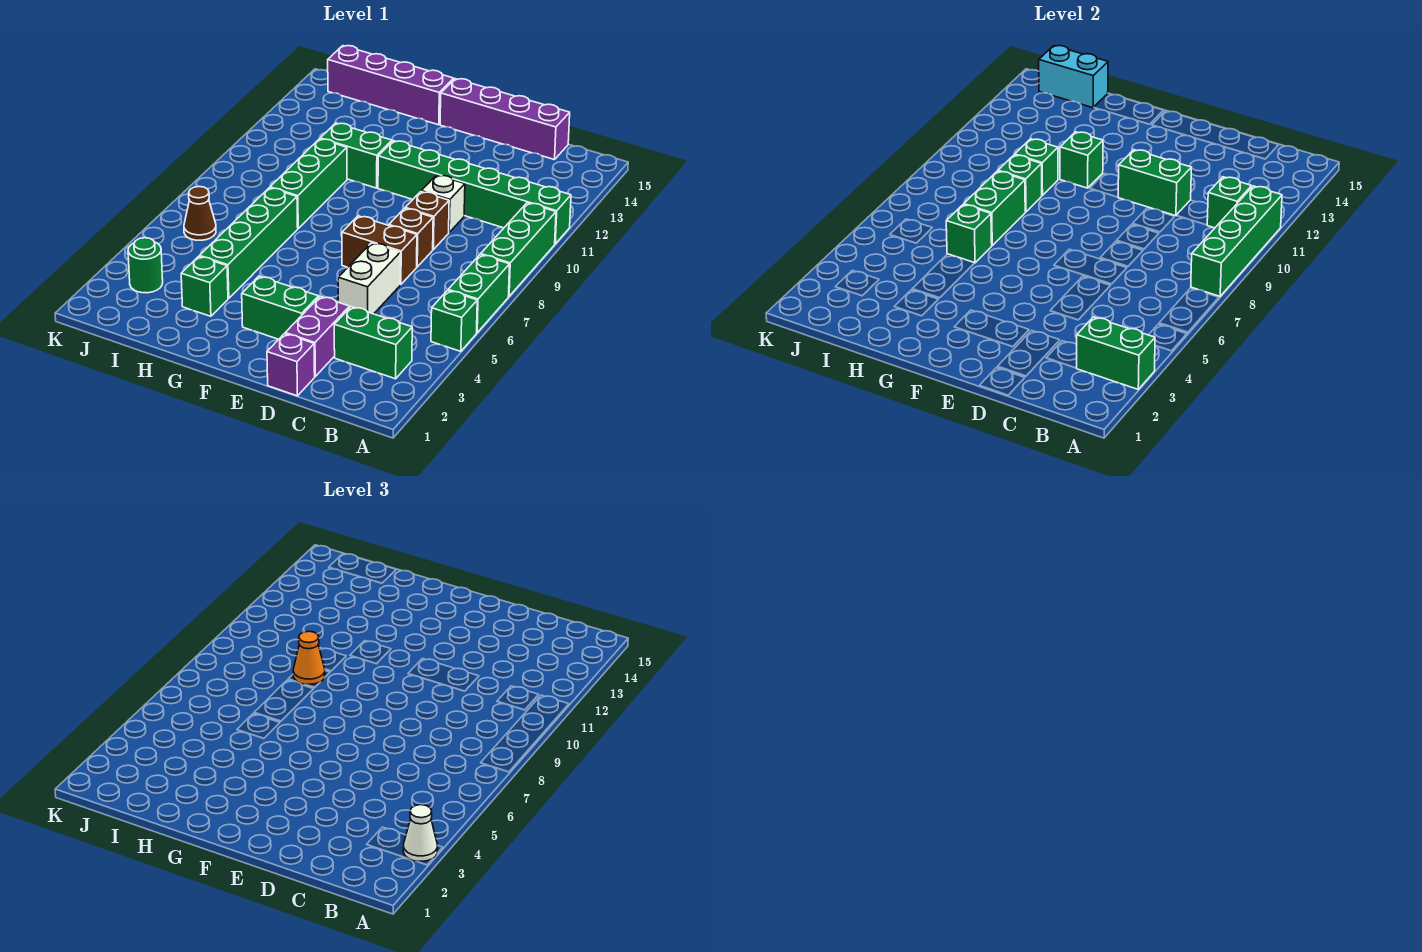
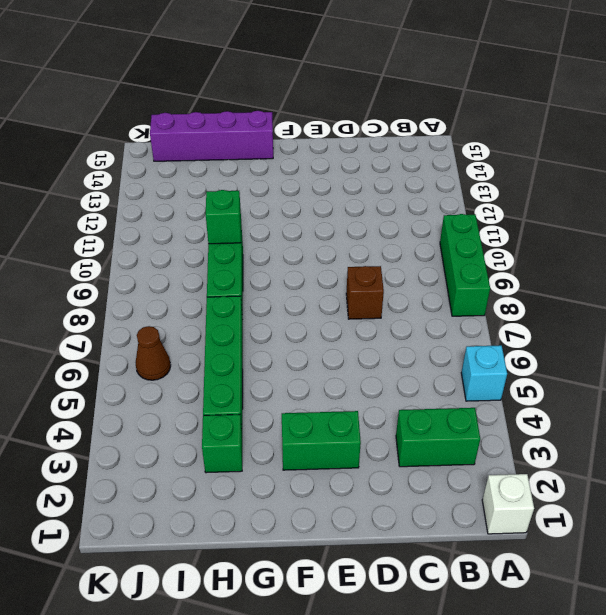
white 1x1 brick [482,474,534,534] -> white 1x1 brick moved to [421,175,465,232]
cyan 1x1 brick [461,345,507,401] -> green 1x1 brick [431,290,477,351]
none -> green 1x2 brick [448,255,510,333]
none -> green 1x6 brick [378,141,571,244]
none -> purple 1x4 brick [440,79,570,160]
none -> purple 1x1 brick [267,334,315,396]

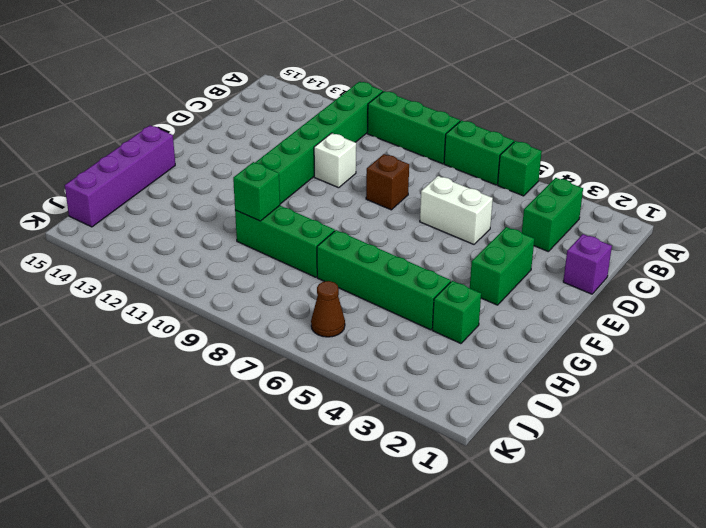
none -> purple 1x4 brick [440,79,570,160]
none -> purple 1x2 brick [285,296,350,376]
none -> brown 1x2 brick [342,216,417,285]
none -> brown 1x1 brick [405,192,449,249]

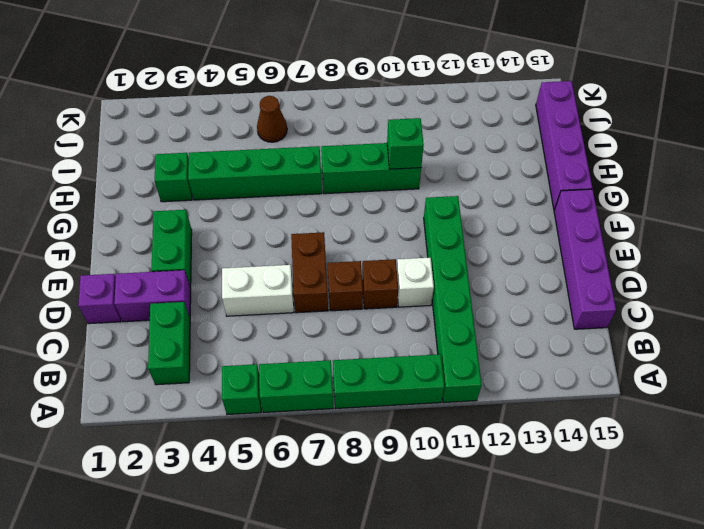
none -> green 1x2 brick [320,123,392,188]
none -> green 1x1 round brick [128,238,163,293]
none -> green 1x2 brick [1077,317,1155,389]
none -> green 1x4 brick [1191,186,1282,296]

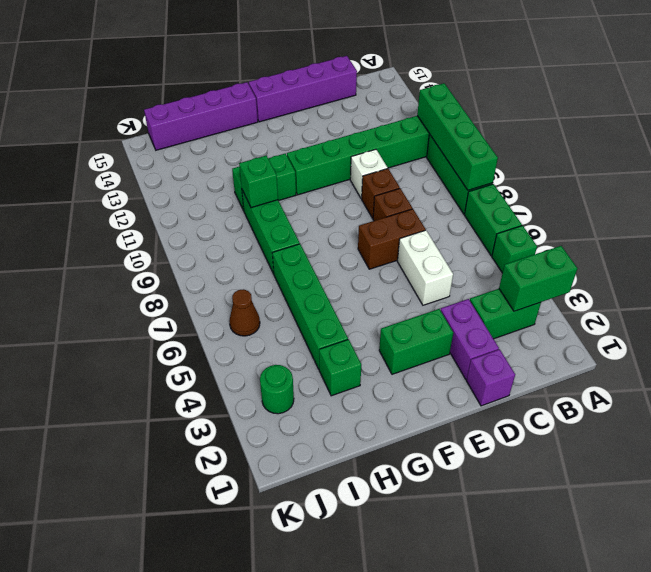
none -> green 1x1 brick [1207,177,1252,228]
none -> green 1x2 brick [1118,150,1191,216]
none -> green 1x1 brick [1060,132,1103,188]
none -> green 1x1 brick [946,205,992,263]

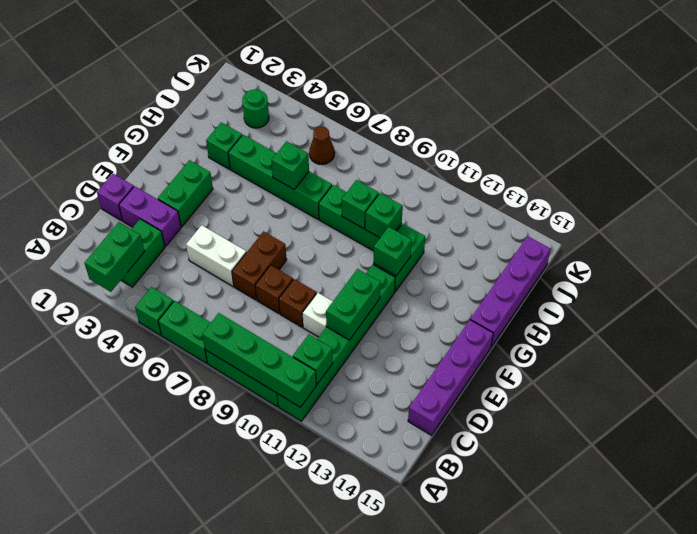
none -> green 1x2 brick [964,171,1025,245]
none -> cyan 1x2 brick [1039,46,1108,108]
none -> white 1x1 cone [403,805,437,861]
none -> orange 1x1 cone [293,631,325,684]

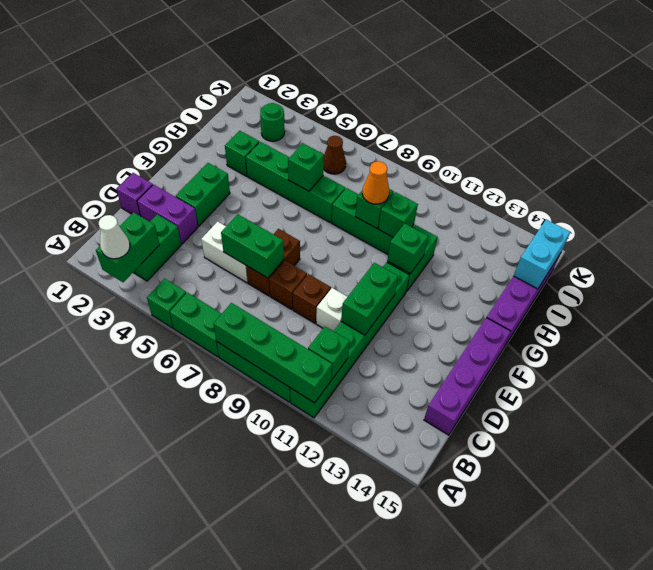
green 1x2 brick [221,214,284,278] -> green 1x2 brick moved to [964,171,1025,245]

